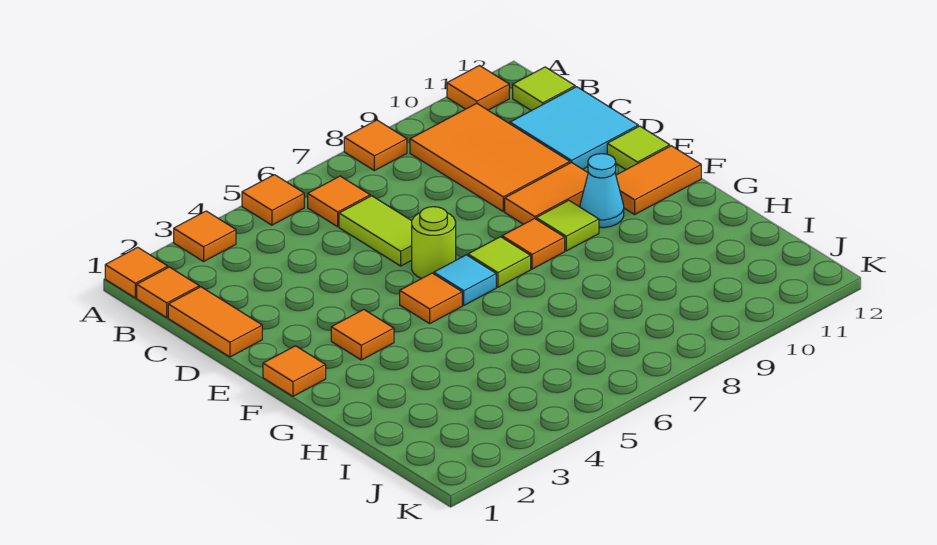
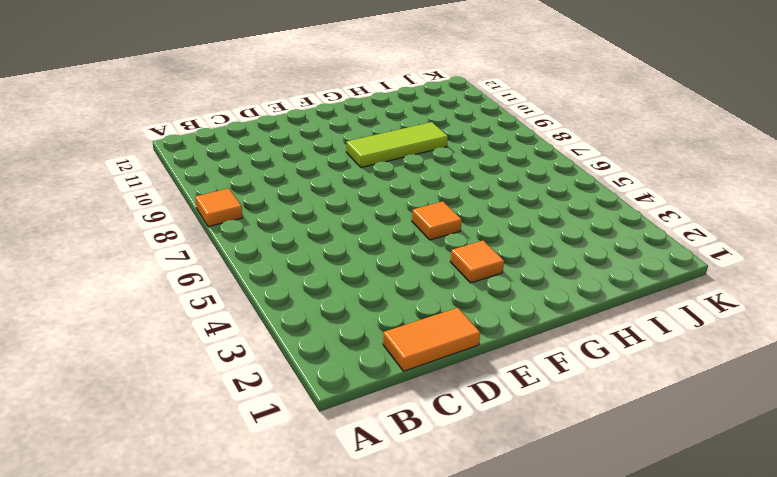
lime 1x3 tile [346,122,448,168] -> lime 1x1 tile [536,200,599,251]
none -> orange 1x1 tile [105,247,168,298]
none -> orange 1x1 tile [174,211,236,261]
none -> orange 1x1 tile [242,175,304,225]

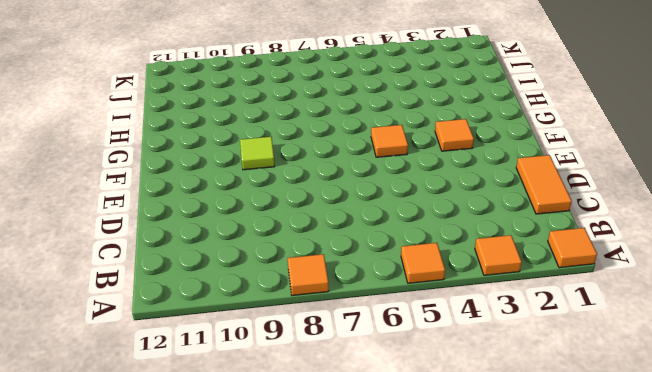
none -> orange 1x1 tile [447,66,509,110]
none -> orange 1x1 tile [137,267,199,317]
none -> orange 1x1 tile [308,176,370,227]

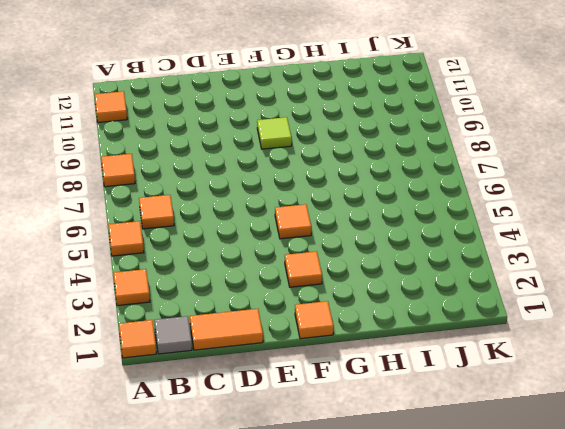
grey 1x1 tile [154,316,192,354] -> orange 1x1 tile [137,267,199,317]
none -> orange 2x3 tile [410,103,570,211]
none -> lime 1x1 tile [513,67,575,111]
none -> lime 1x2 tile [339,196,412,266]

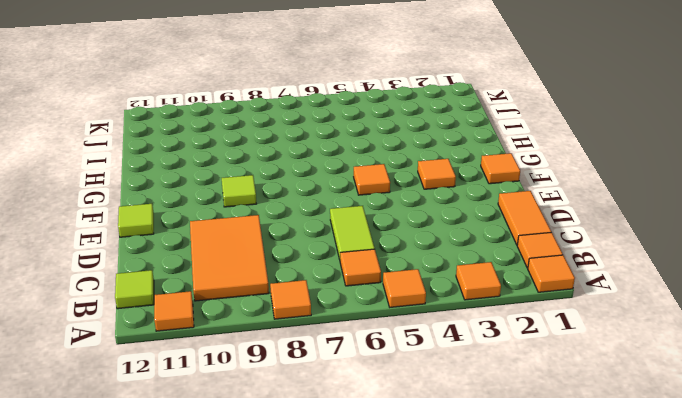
none -> cyan 2x2 tile [510,87,638,169]
none -> lime 1x1 round brick [412,207,456,279]
none -> orange 1x2 tile [505,162,588,224]

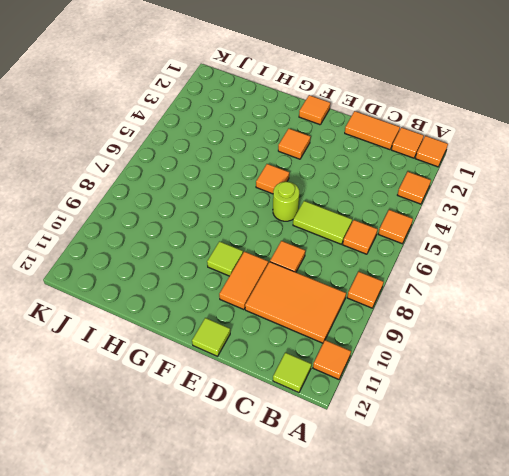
orange 1x1 tile [270,241,305,272] -> orange 1x1 tile moved to [502,219,565,269]
none -> cyan 2x2 tile [510,87,638,169]
none -> cyan 1x1 tile [434,255,496,305]
none -> lime 1x1 tile [468,237,531,287]

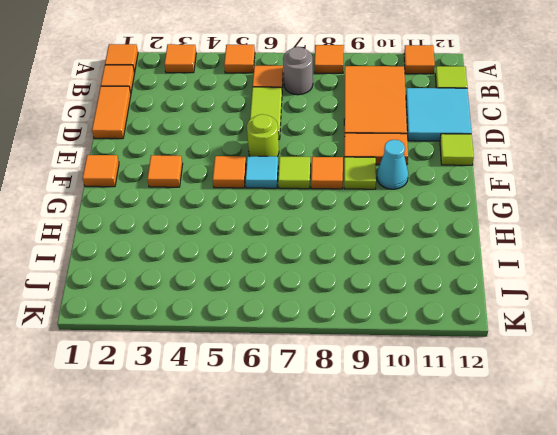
grey 1x1 round brick [283,47,313,95] -> none
none -> orange 1x2 tile [616,146,701,214]

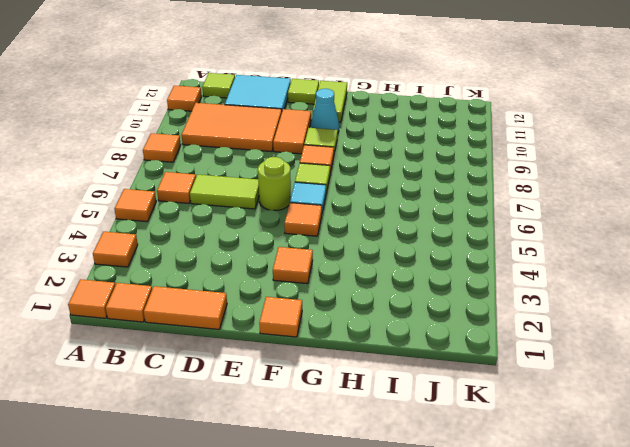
lime 1x2 tile [313,81,347,122] -> orange 1x2 tile [616,146,701,214]

